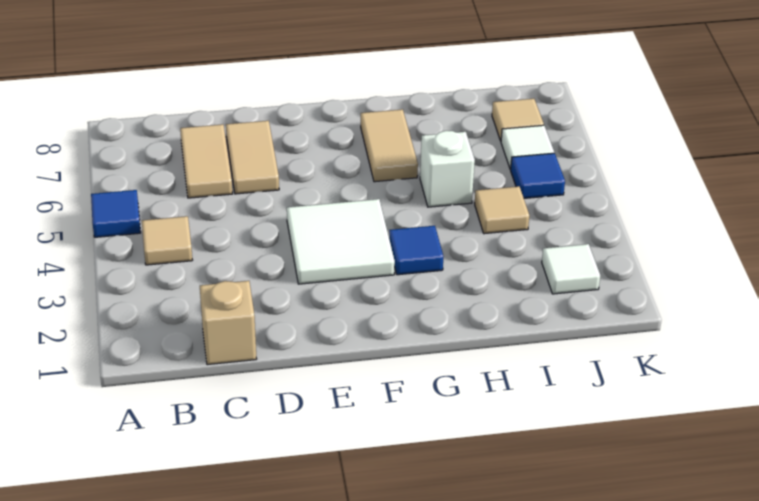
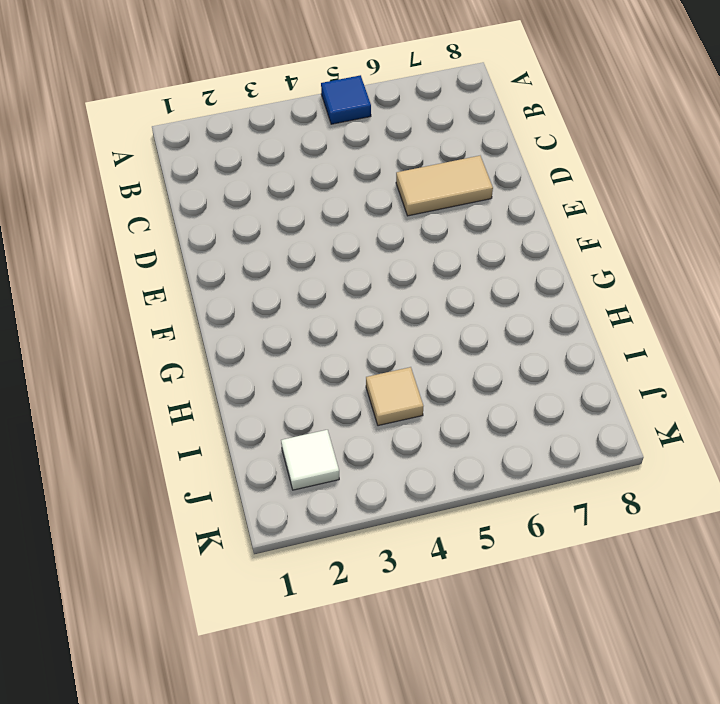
none -> tan 1x1 tile [142,216,192,265]
none -> tan 1x1 brick [200,281,257,365]
none -> tan 1x2 tile [180,124,232,198]

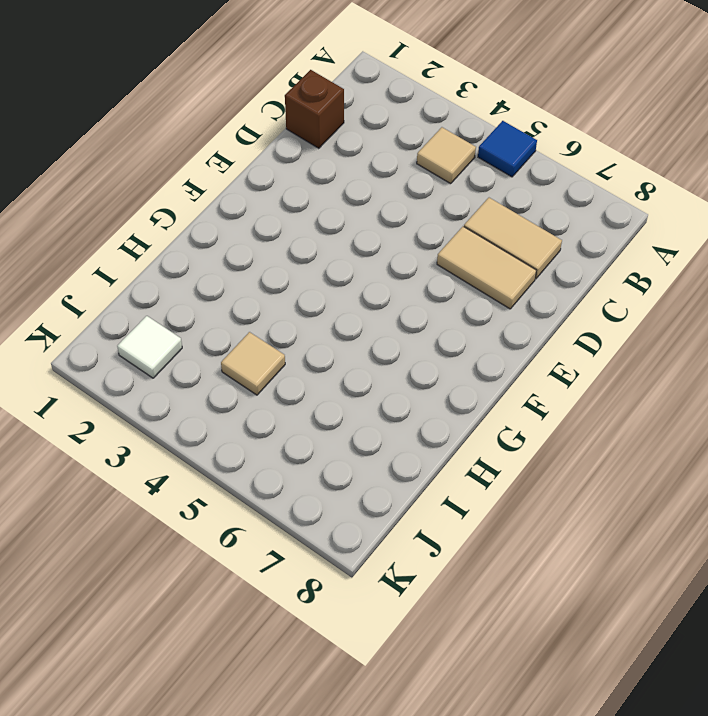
brown 1x1 brick [285,70,344,148] -> tan 1x1 brick [200,281,257,365]
none -> white 2x2 tile [287,199,395,284]
none -> blue 1x1 tile [389,226,444,275]
none -> tan 1x2 tile [361,109,418,182]

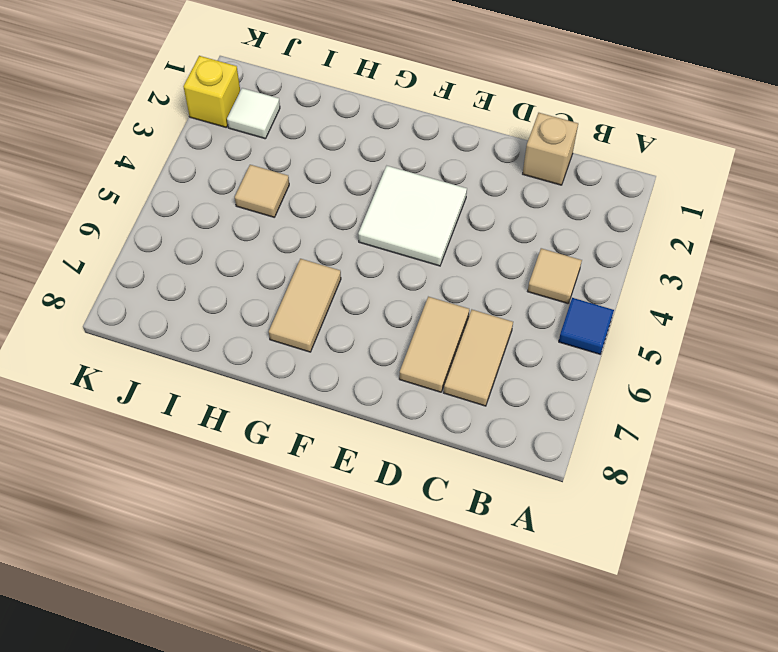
yellow 1x1 brick [183,56,240,127] -> none
none -> blue 1x1 tile [389,226,444,275]
none -> white 1x1 brick [420,131,475,207]
none -> blue 1x1 tile [510,153,565,198]

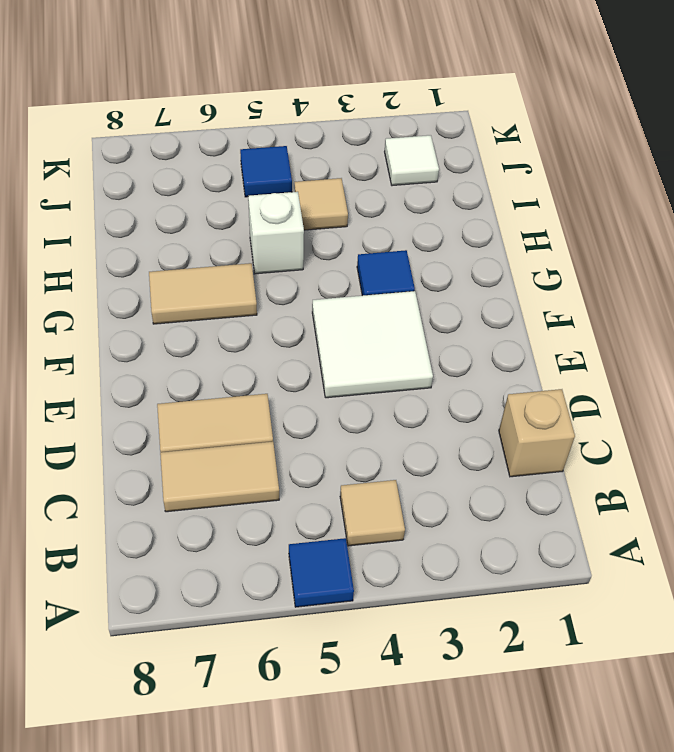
none -> white 1x1 tile [501,125,554,169]
none -> tan 1x1 tile [492,99,544,141]

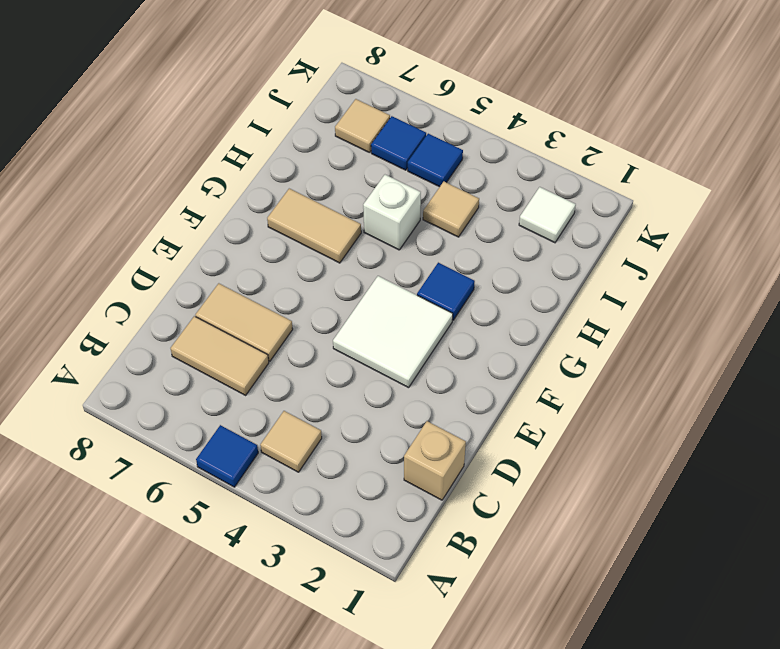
blue 1x1 tile [371,116,426,170] -> white 1x1 tile [501,125,554,169]

